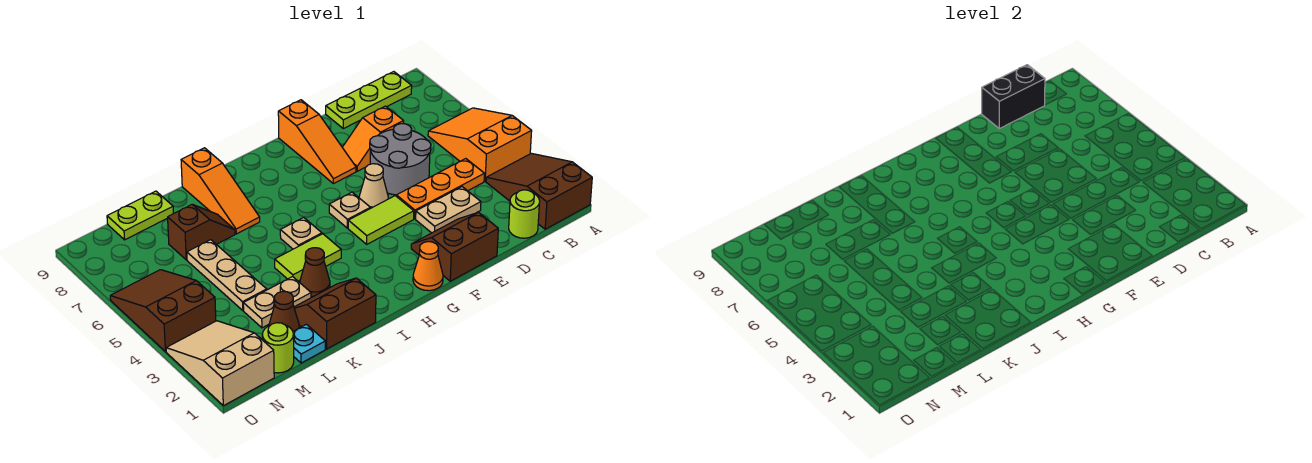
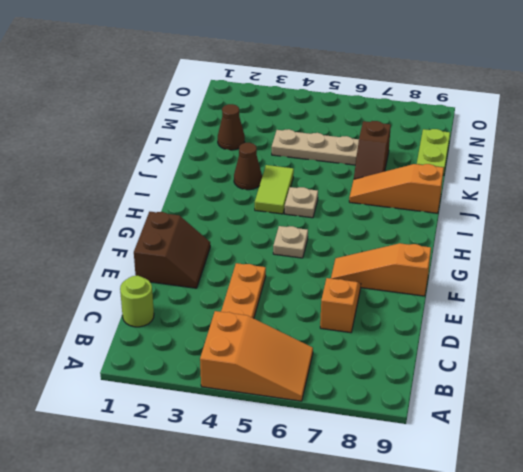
none -> brown 2x3 slope [486,153,592,229]
none -> lime 1x3 plate [326,72,412,129]
none -> tan 1x2 plate [416,187,481,233]

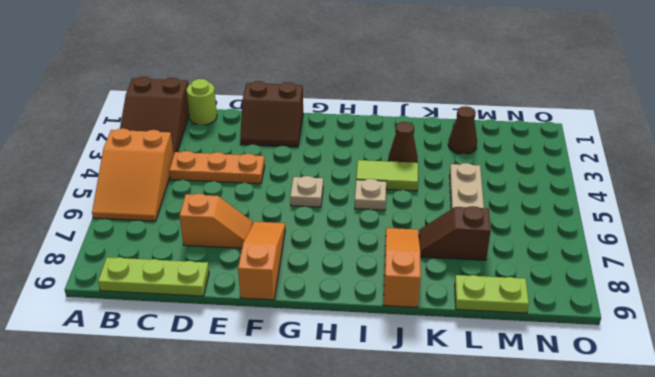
none -> tan 1x2 plate [416,187,481,233]
none -> grey 2x2 round brick [370,124,431,195]
none -> lime 1x2 tile [348,196,414,244]

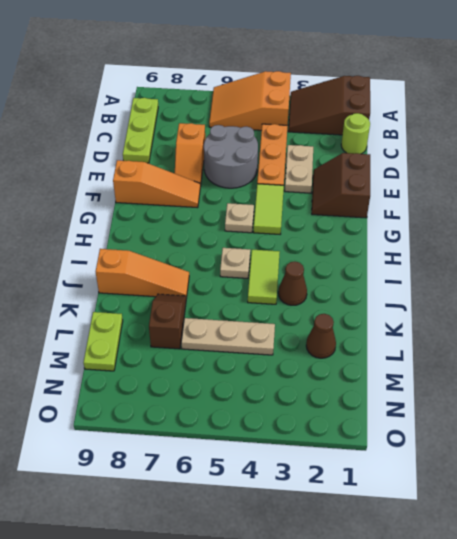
none -> tan 1x1 cone [359,164,388,208]
none -> orange 1x1 cone [413,242,443,291]
none -> brown 2x2 slope [294,278,376,349]

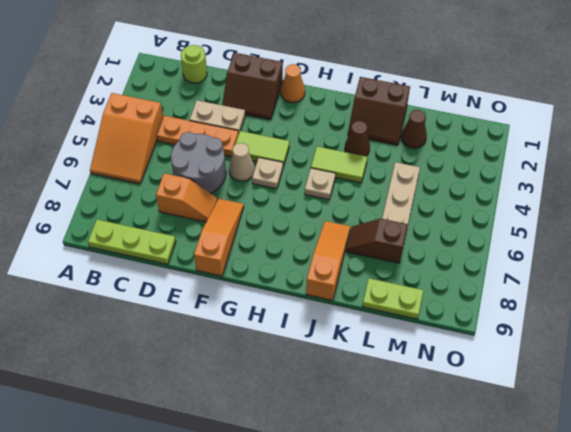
none -> brown 2x3 slope [486,153,592,229]
none -> tan 1x2 plate [243,277,311,328]
none -> cyan 1x1 plate [293,324,325,363]

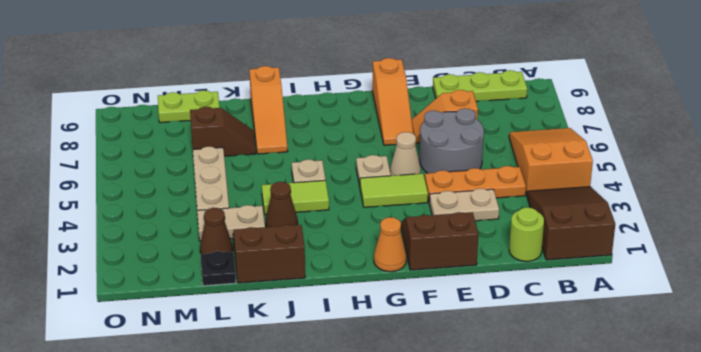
black 1x1 plate [200,251,236,286] -> cyan 1x1 plate [293,324,325,363]
none -> lime 1x1 round brick [262,323,294,373]
none -> tan 2x3 slope [166,321,274,406]
none -> brown 2x3 slope [110,270,216,352]

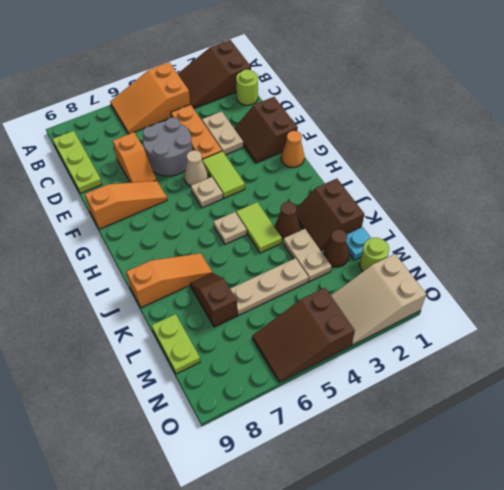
none -> black 1x2 brick [982,65,1045,129]

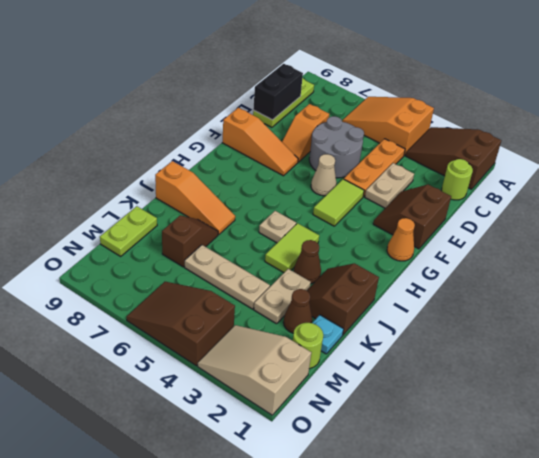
none -> tan 1x1 plate [329,192,370,228]

